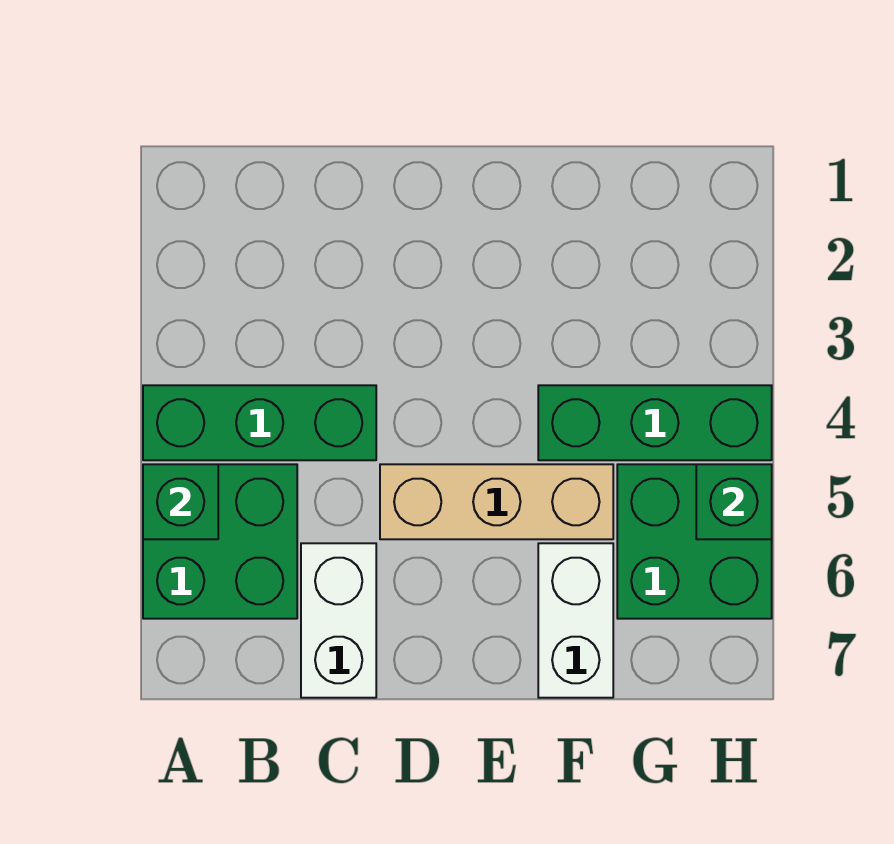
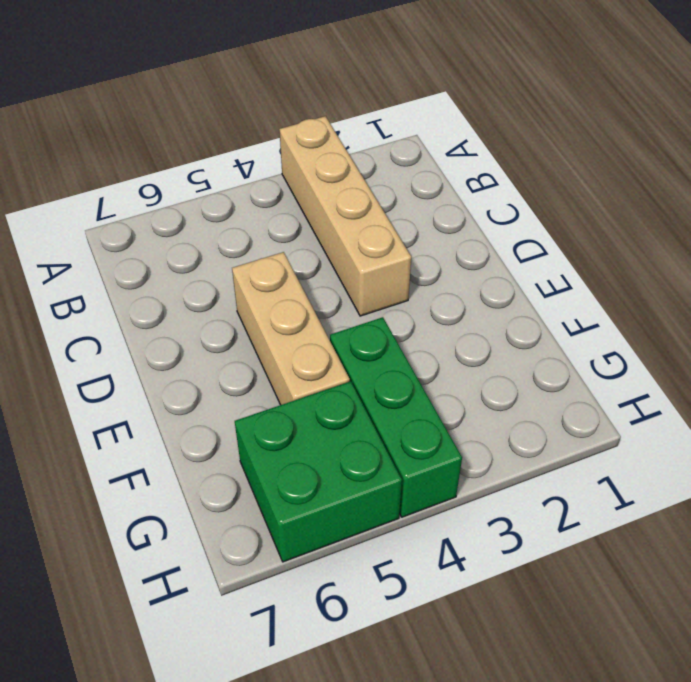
tan 1x4 brick [279,116,411,316] -> none
none -> green 1x3 brick [143,385,376,460]
none -> green 2x2 brick [143,464,297,619]

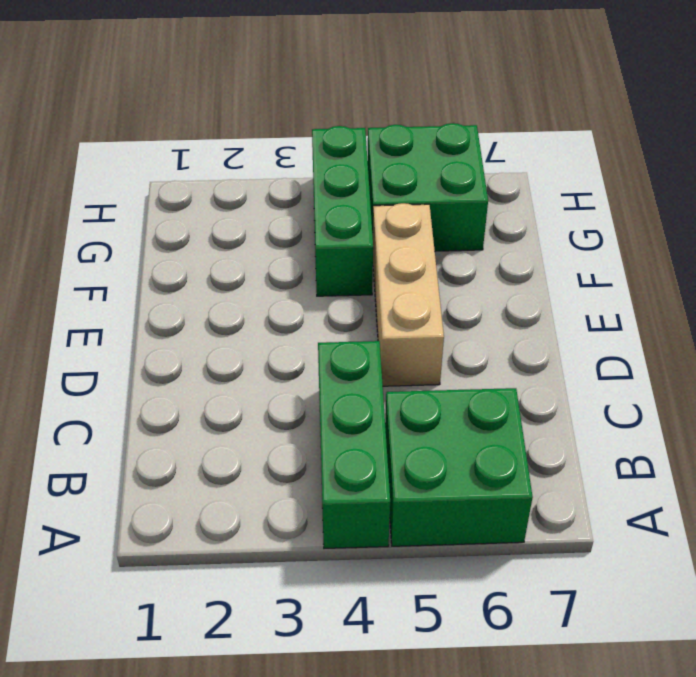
none -> white 1x2 brick [301,543,376,698]
none -> white 1x2 brick [538,543,613,698]

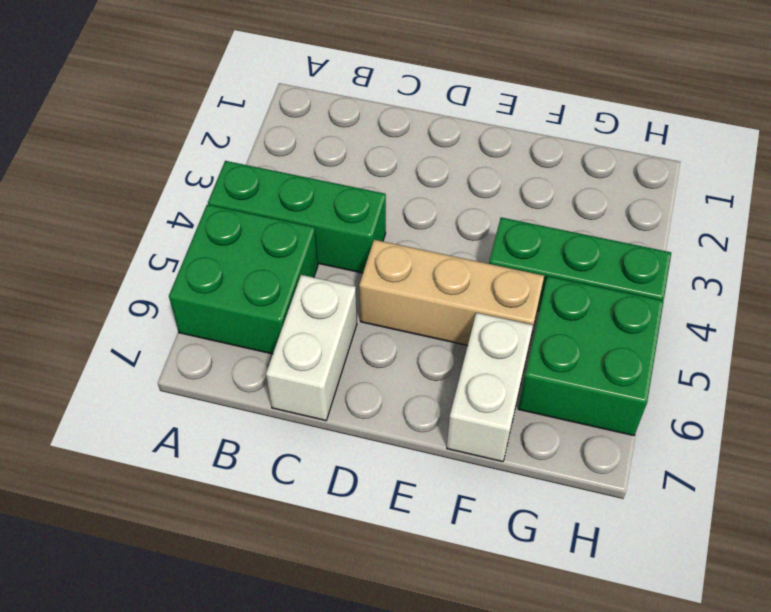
none -> green 1x1 brick [143,464,218,539]
none -> green 1x1 brick [696,464,772,539]

